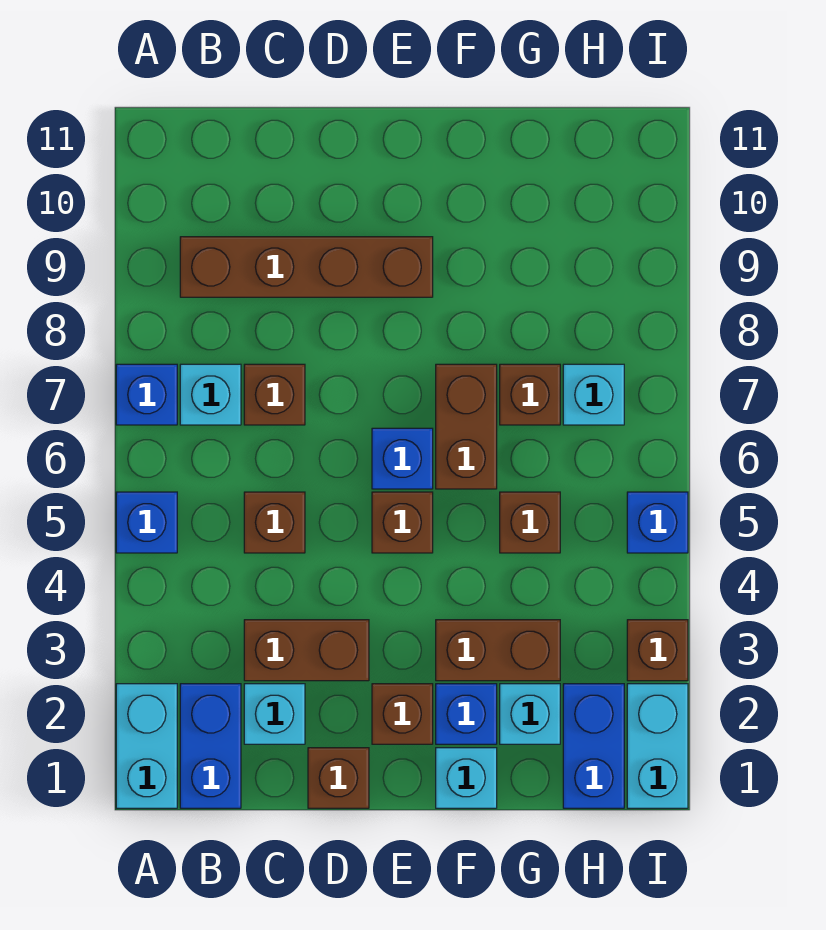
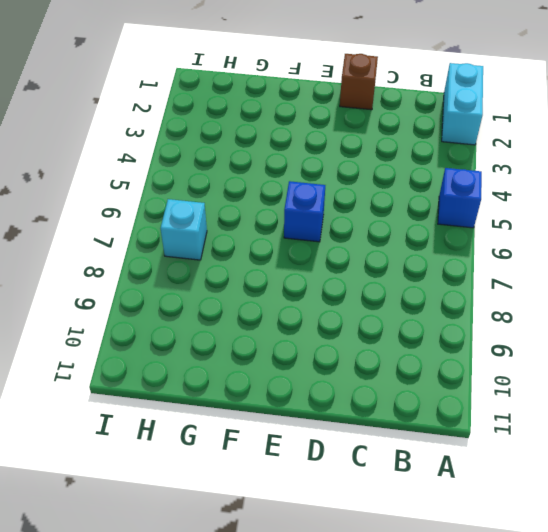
none -> blue 1x1 brick [116,364,177,425]
none -> blue 1x2 brick [180,684,241,808]
none -> cyan 1x1 brick [180,364,241,425]

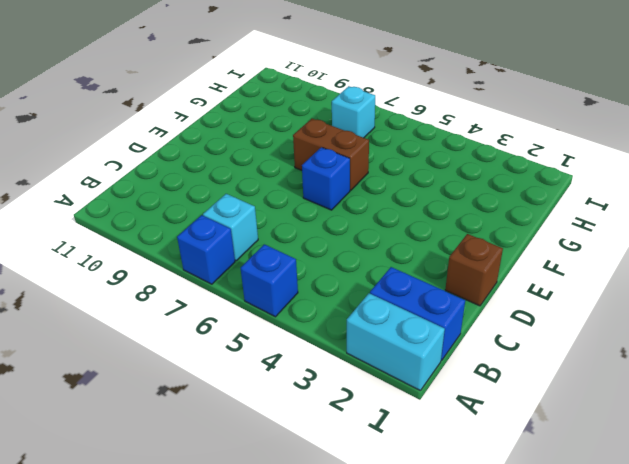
none -> brown 1x4 brick [180,237,433,297]
none -> cyan 1x1 brick [244,684,305,744]
none -> brown 1x2 brick [244,620,369,681]

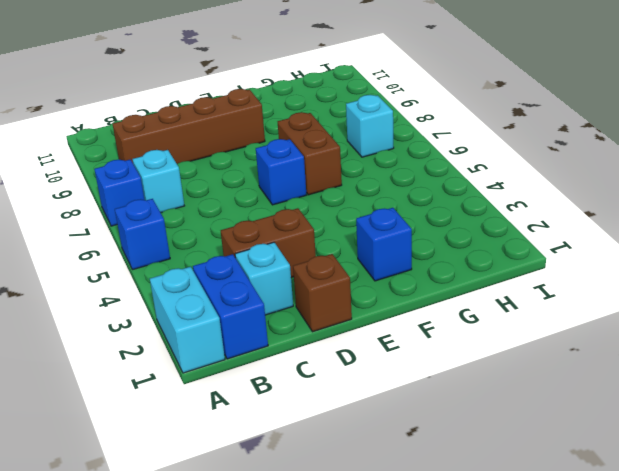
none -> brown 1x1 brick [244,492,305,553]
none -> brown 1x1 brick [244,364,305,425]
none -> brown 1x1 brick [372,684,433,744]

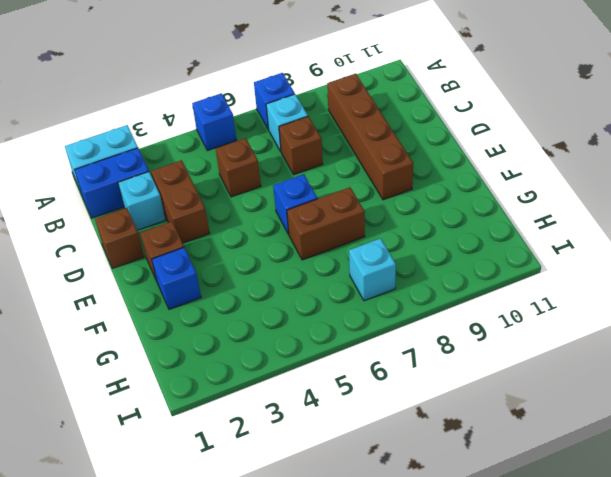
none -> brown 1x1 brick [372,492,433,553]
none -> cyan 1x1 brick [436,748,497,808]
none -> brown 1x2 brick [436,620,560,681]

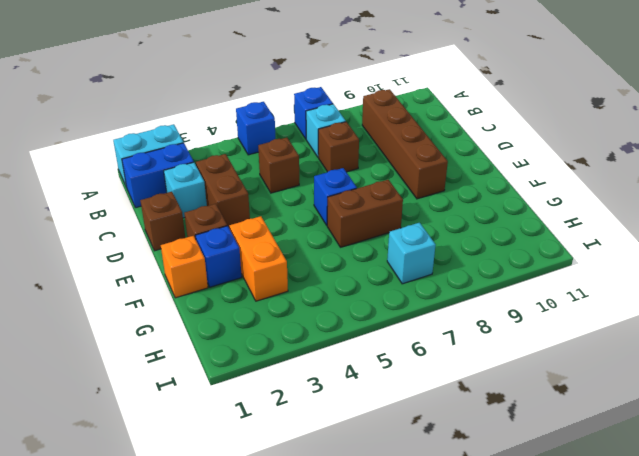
orange 1x1 brick [161,236,208,298] -> cyan 1x1 brick [436,748,497,808]
orange 1x2 brick [229,216,288,301] -> brown 1x2 brick [436,620,560,681]
none -> brown 1x1 brick [372,492,433,553]
none -> cyan 1x1 brick [500,684,560,744]
none -> brown 1x1 brick [500,492,560,553]

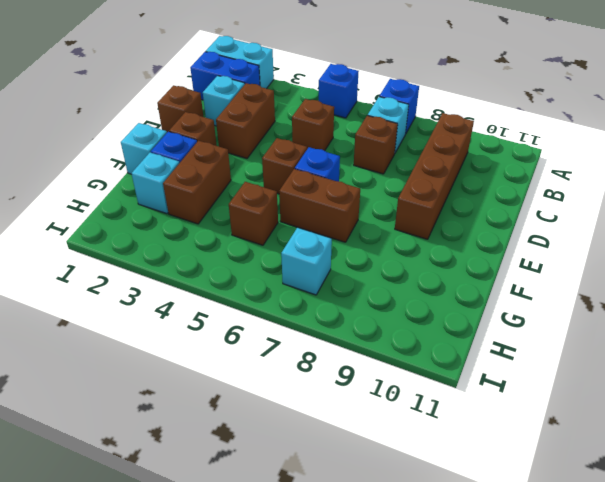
none -> brown 1x1 brick [500,364,560,425]
none -> blue 1x2 brick [563,684,624,808]
none -> cyan 1x2 brick [627,684,688,808]

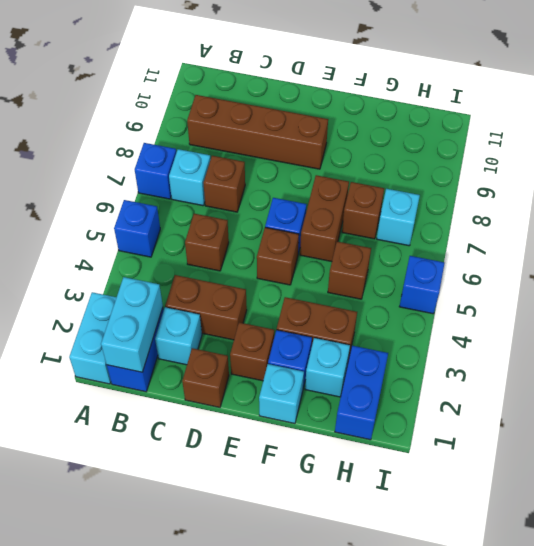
cyan 1x2 brick [101,277,163,372] -> cyan 1x2 brick moved to [627,684,688,808]
none -> brown 1x1 brick [627,620,688,681]

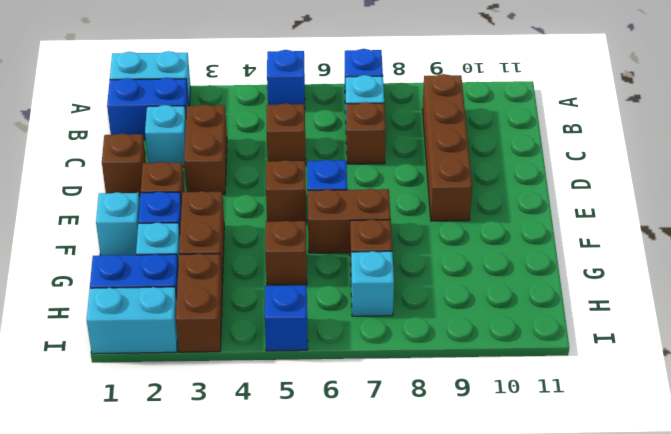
brown 1x2 brick [176,254,222,352] -> brown 1x1 brick [627,620,688,681]

